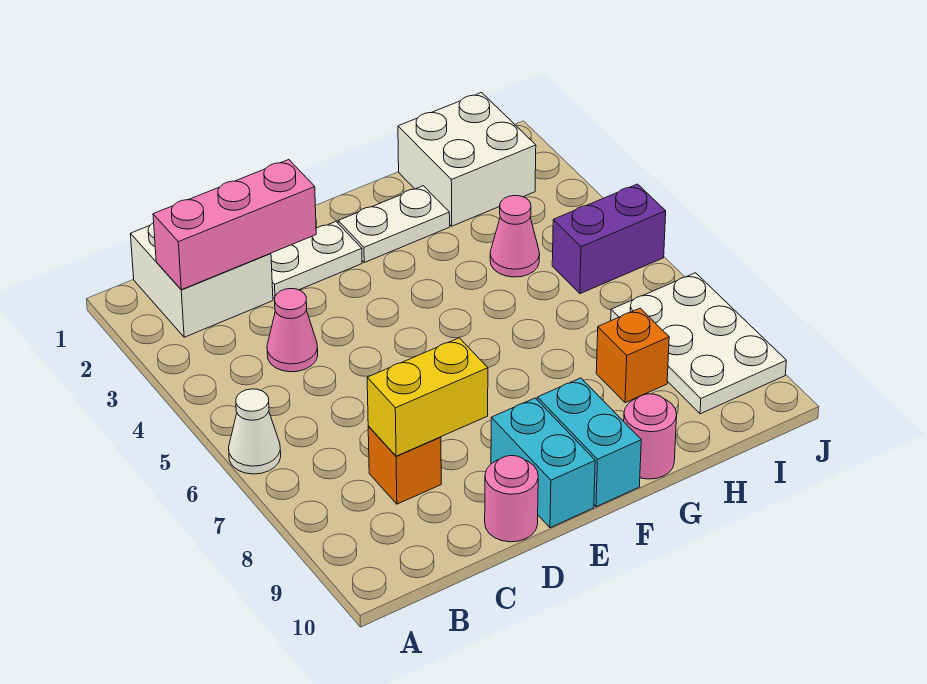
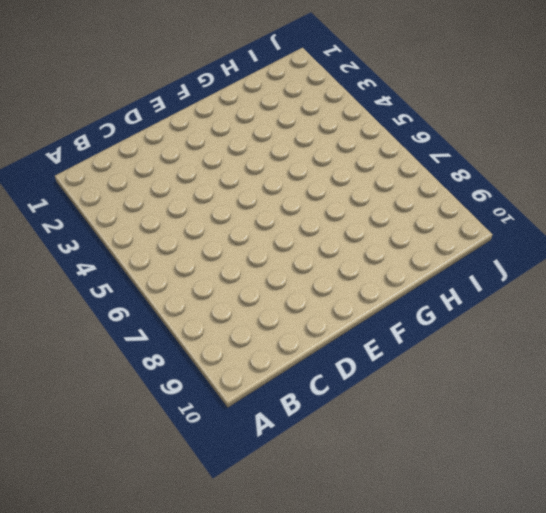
none -> white 1x1 cone [229,389,281,474]
none -> white 2x2 brick [131,223,273,337]
none -> pink 1x1 cone [267,289,318,372]

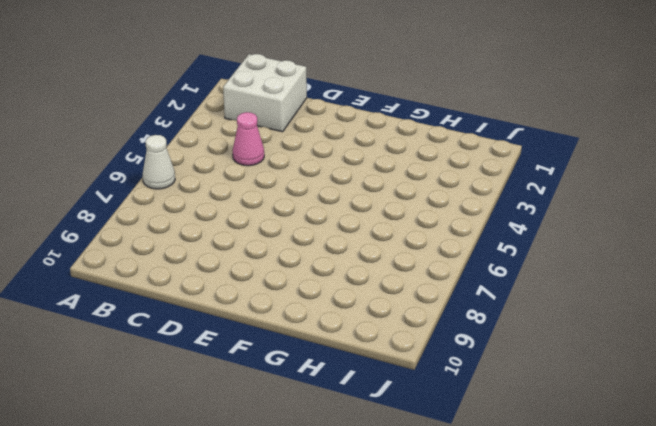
none -> orange 1x1 brick [368,426,441,504]
none -> white 1x2 plate [271,222,362,299]
none -> pink 1x1 round brick [485,456,538,542]

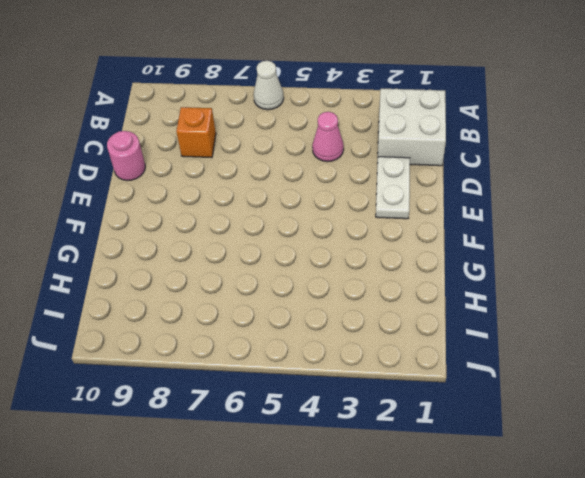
none -> cyan 1x2 brick [491,398,595,528]
none -> white 1x2 plate [338,186,450,262]
none -> cyan 1x2 brick [537,378,641,507]

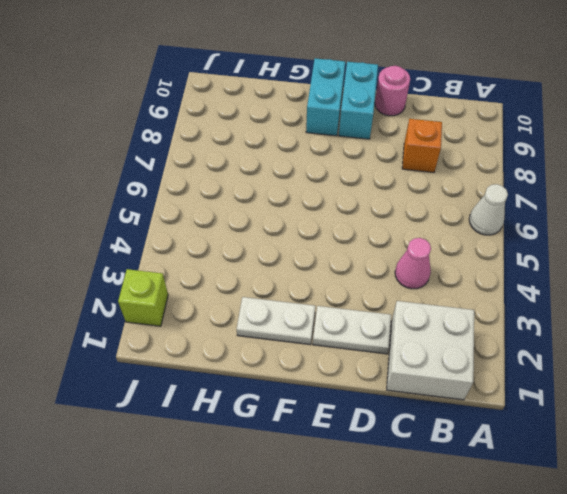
lime 1x1 brick [118,269,168,326] -> none
none -> pink 1x1 round brick [624,394,677,479]
none -> white 2x2 brick [398,93,536,226]
none -> pink 1x1 cone [490,195,540,277]

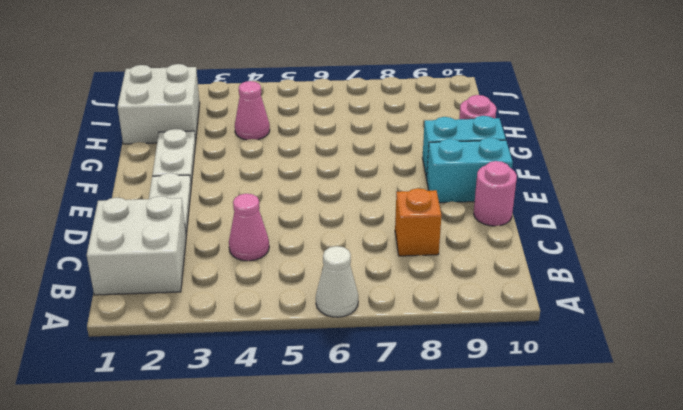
none -> orange 1x1 brick [596,308,669,403]
none -> purple 1x2 brick [552,184,666,294]
none -> white 2x3 plate [611,273,786,414]

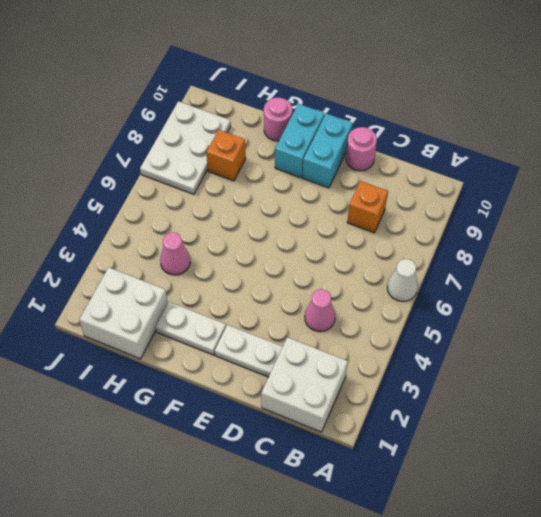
none -> purple 1x2 brick [552,184,666,294]
none -> pink 1x3 brick [153,160,316,290]
none -> yellow 1x2 brick [367,338,488,456]

